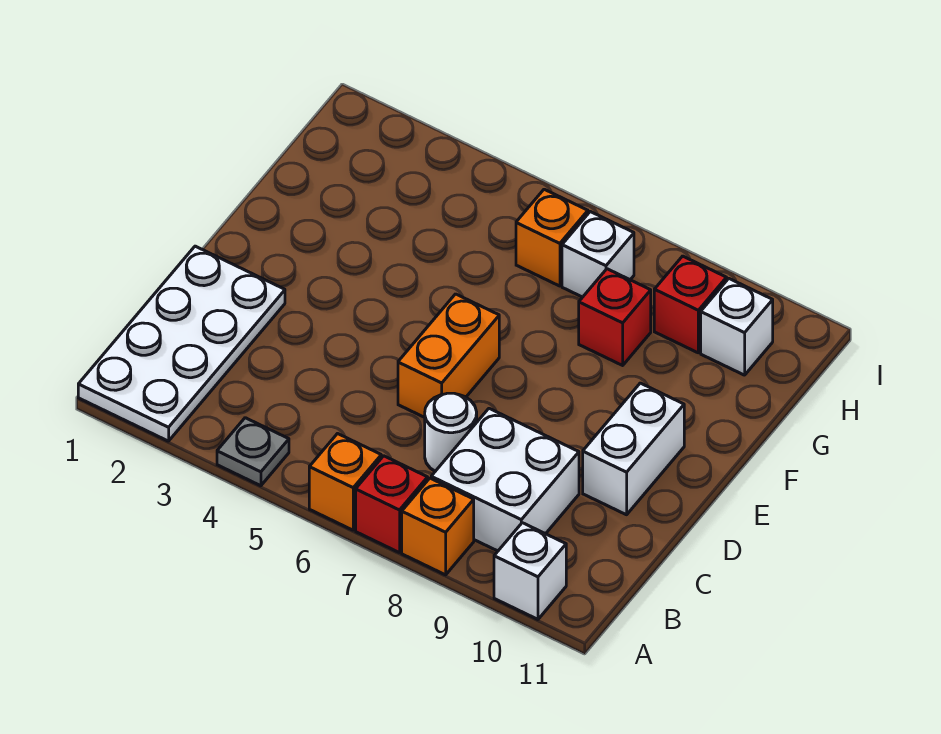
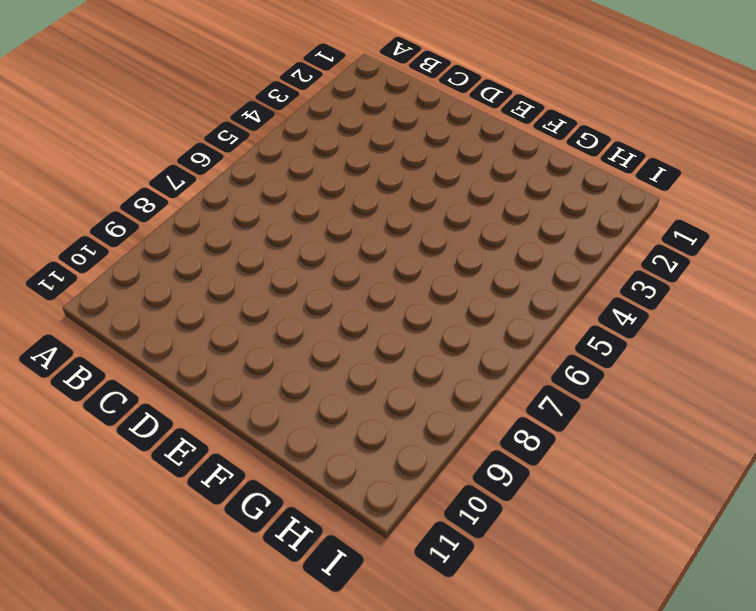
none -> white 2x4 plate [78,246,285,441]
none -> grey 1x1 plate [217,418,289,486]
none -> orange 1x1 brick [309,434,381,530]

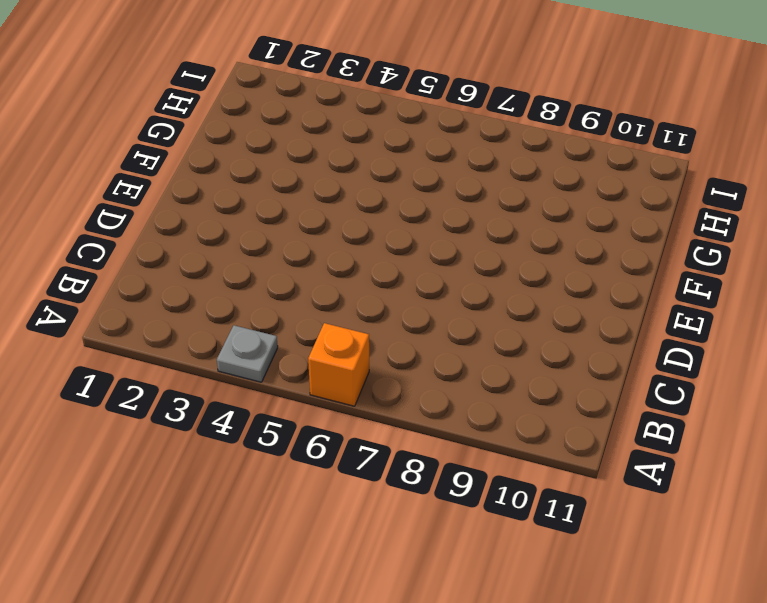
none -> white 2x4 plate [78,246,285,441]
none -> red 1x1 brick [356,456,428,553]
none -> orange 1x1 brick [402,478,474,575]

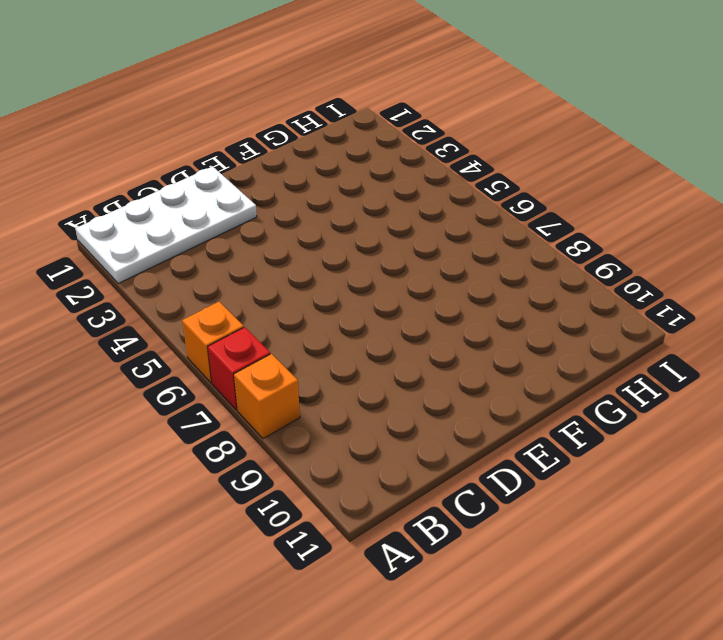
none -> grey 1x1 plate [217,418,289,486]
none -> white 1x1 brick [494,523,566,619]
none -> white 2x2 brick [431,409,579,551]

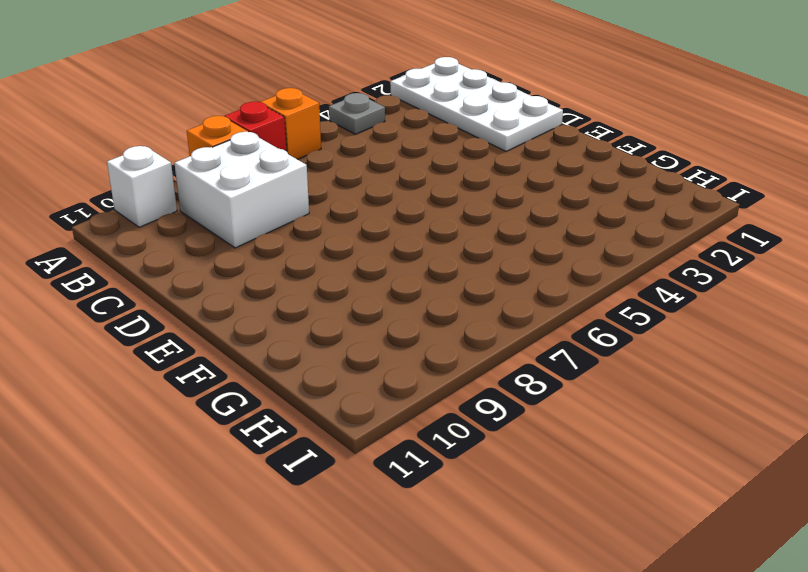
none -> white 1x1 round brick [425,393,477,471]
none -> orange 1x2 brick [398,294,499,417]
none -> white 1x2 brick [583,383,684,515]

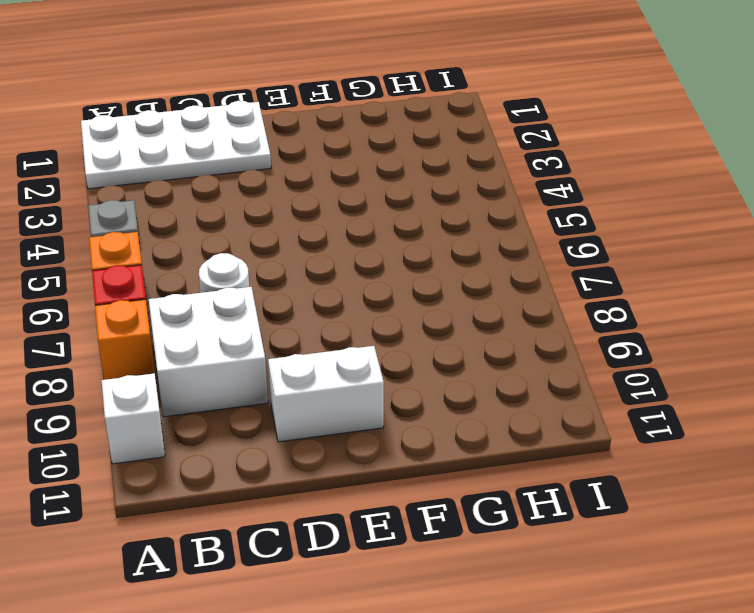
none -> orange 1x2 brick [398,294,499,417]
none -> red 1x1 brick [579,269,651,365]
none -> orange 1x1 brick [516,189,588,286]

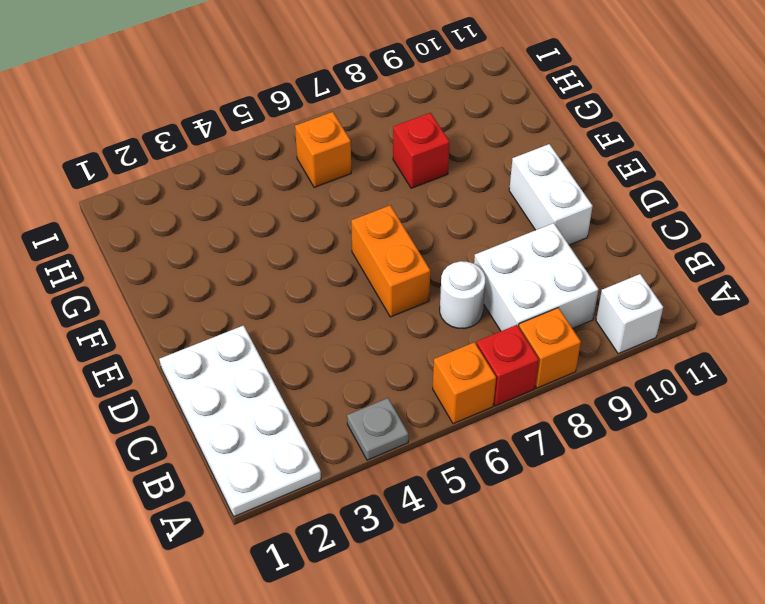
none -> white 1x1 brick [562,212,634,297]
none -> red 1x1 brick [654,256,727,353]
none -> white 1x1 brick [701,279,773,375]

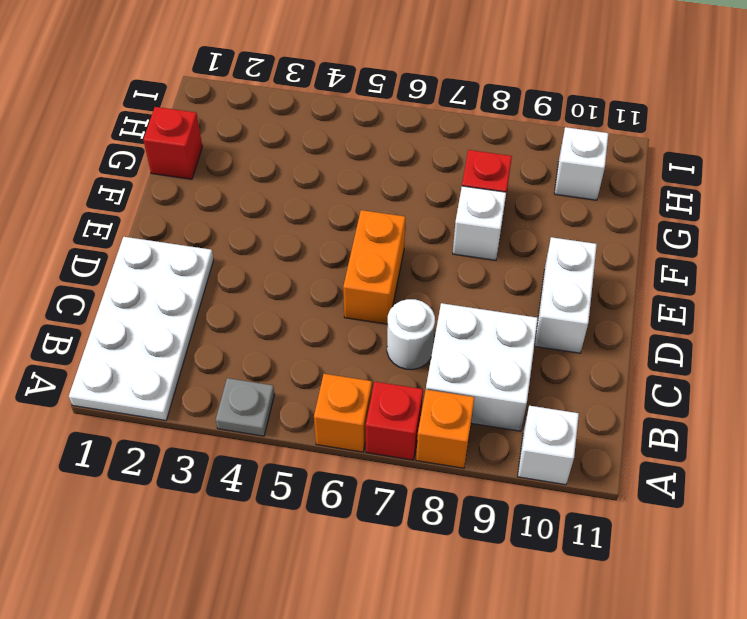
white 1x1 brick [453,186,506,260] -> white 1x1 brick moved to [562,212,634,297]
red 1x1 brick [143,107,202,179] -> red 1x1 brick moved to [654,256,727,353]
none -> orange 1x1 brick [516,189,588,286]

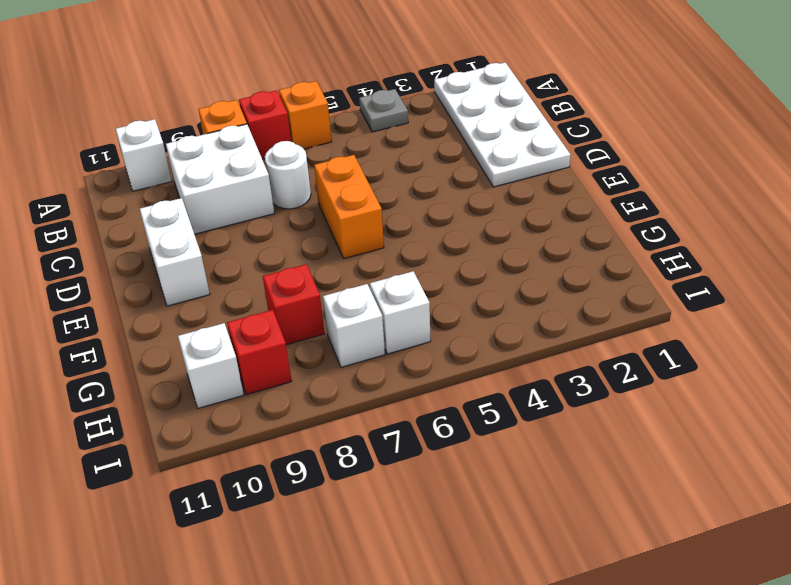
white 1x1 brick [370,271,431,354] -> orange 1x1 brick [516,189,588,286]

